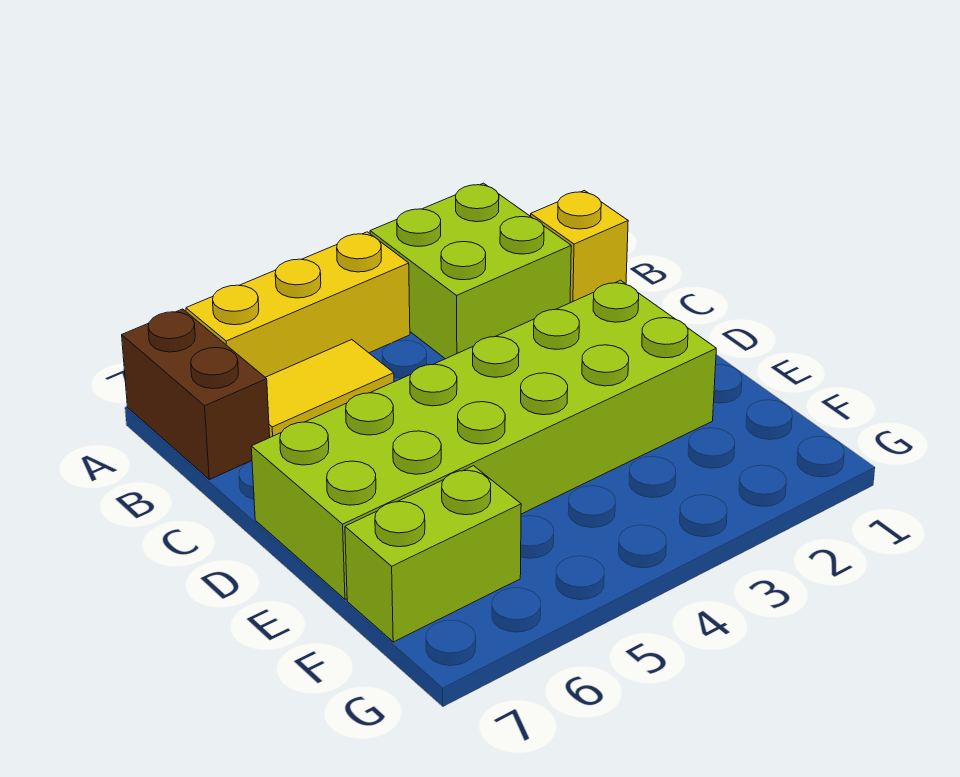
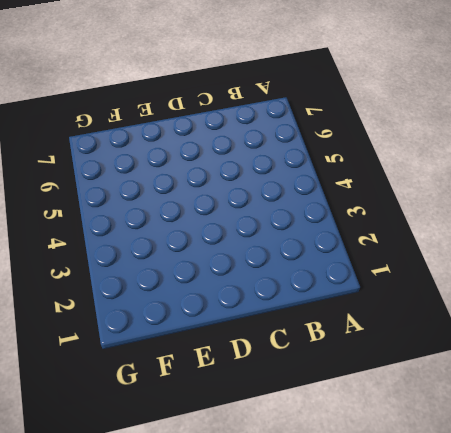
none -> lime 2x2 brick [370,183,571,359]
none -> yellow 1x3 brick [186,232,410,377]

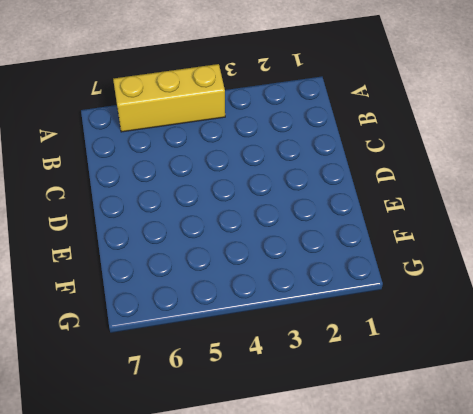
none -> lime 2x2 brick [370,183,571,359]
none -> brown 1x2 brick [122,309,270,479]

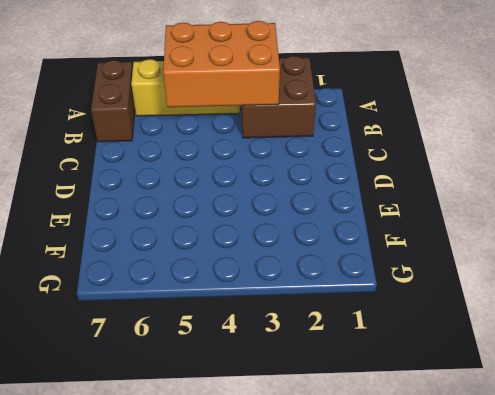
brown 2x2 brick [241,56,316,138] -> lime 2x2 brick [370,183,571,359]
orange 2x3 brick [163,21,280,107] -> none
none -> yellow 1x1 brick [531,191,628,303]
none -> yellow 1x2 tile [265,340,394,437]

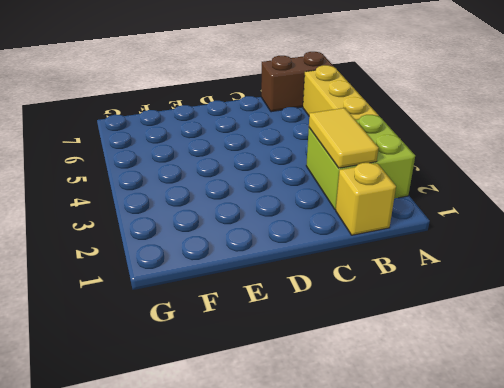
yellow 1x2 tile [309,108,378,168] -> yellow 1x2 tile moved to [265,340,394,437]
none -> lime 2x6 brick [251,280,716,599]
none -> lime 1x2 brick [345,466,521,642]

